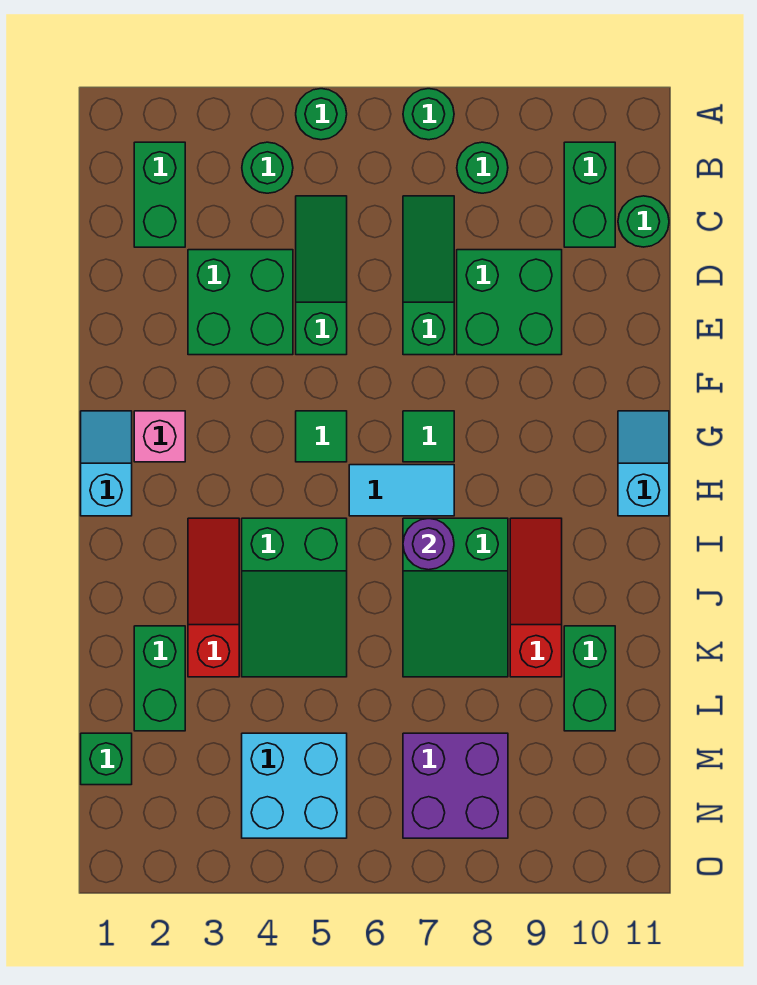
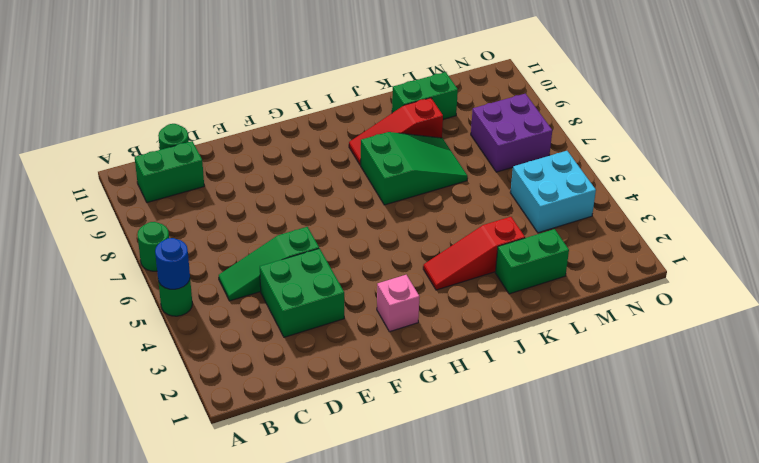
blue 1x1 round brick [155,238,190,289] -> none
none -> green 1x2 brick [134,142,185,247]
none -> green 1x1 round brick [242,142,293,193]
none -> green 1x1 round brick [457,142,508,193]

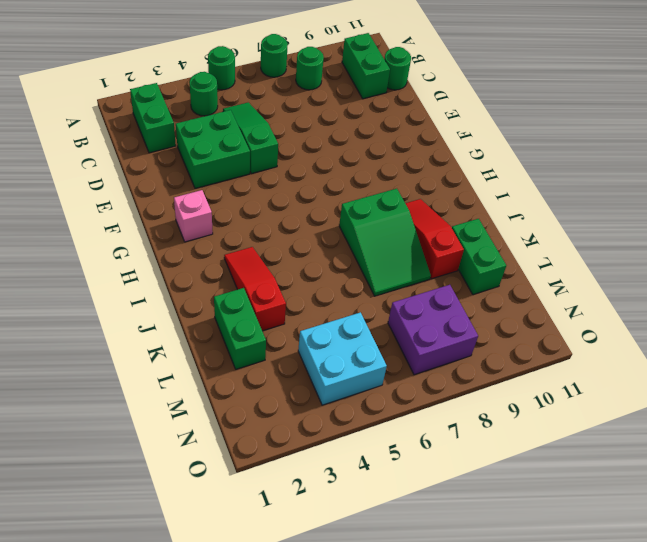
none -> green 1x3 slope [403,196,454,355]
none -> green 2x2 brick [457,250,562,355]
none -> cyan 1x2 slope [81,411,132,516]

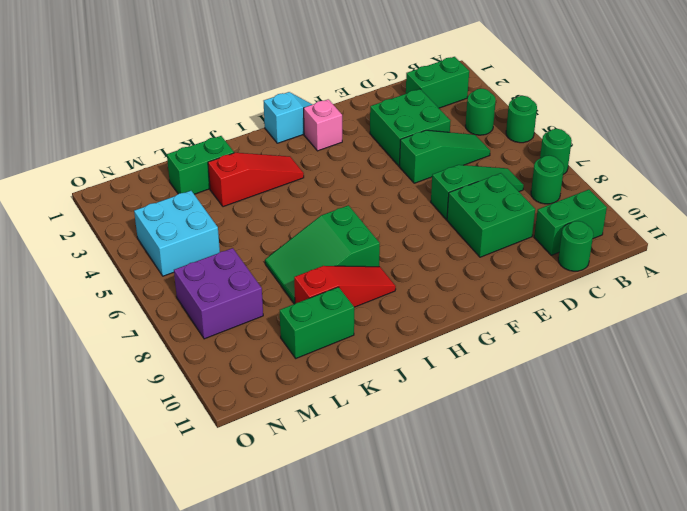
none -> green 1x1 tile [296,411,347,462]
none -> green 1x1 tile [403,411,454,462]
none -> cyan 1x2 slope [618,411,669,516]

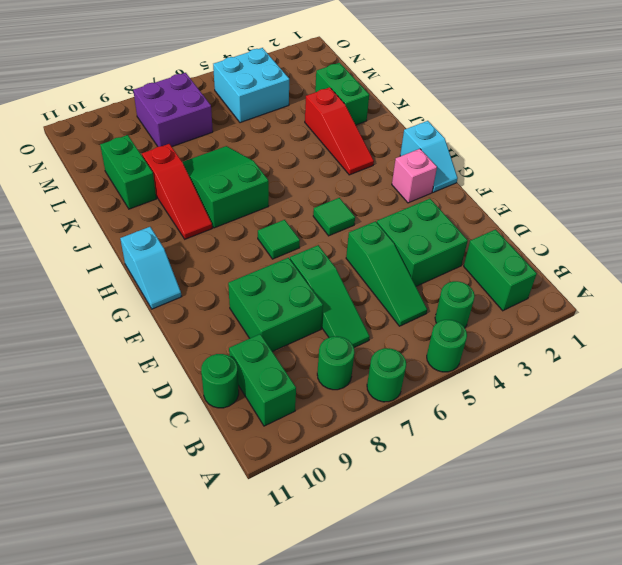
none -> cyan 1x2 tile [349,465,454,516]
none -> green 2x3 slope [242,518,347,677]
none -> green 1x1 brick [81,733,132,785]

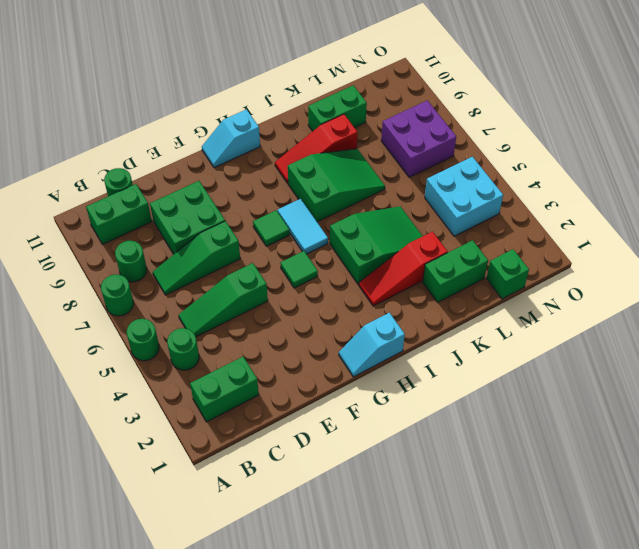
none -> green 2x2 brick [188,250,293,355]
none -> pink 1x1 brick [134,411,185,462]
none -> purple 1x1 round brick [403,518,454,570]

